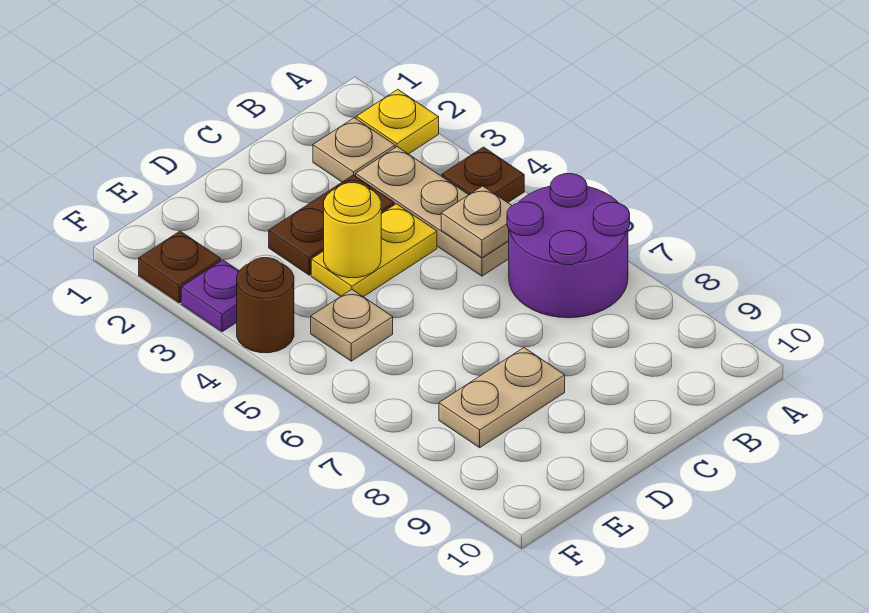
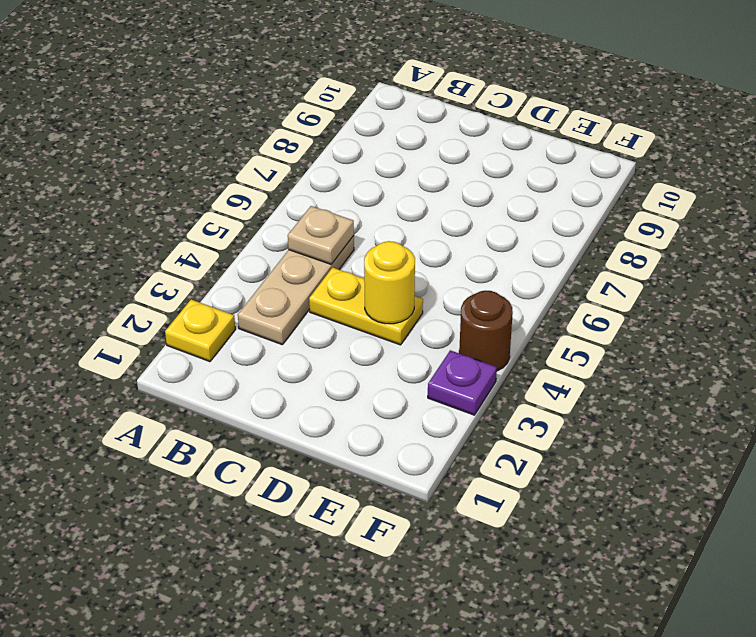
none -> brown 1x1 plate [442,147,524,203]
none -> purple 2x2 round brick [507,174,630,318]
none -> tan 1x1 plate [313,118,395,182]

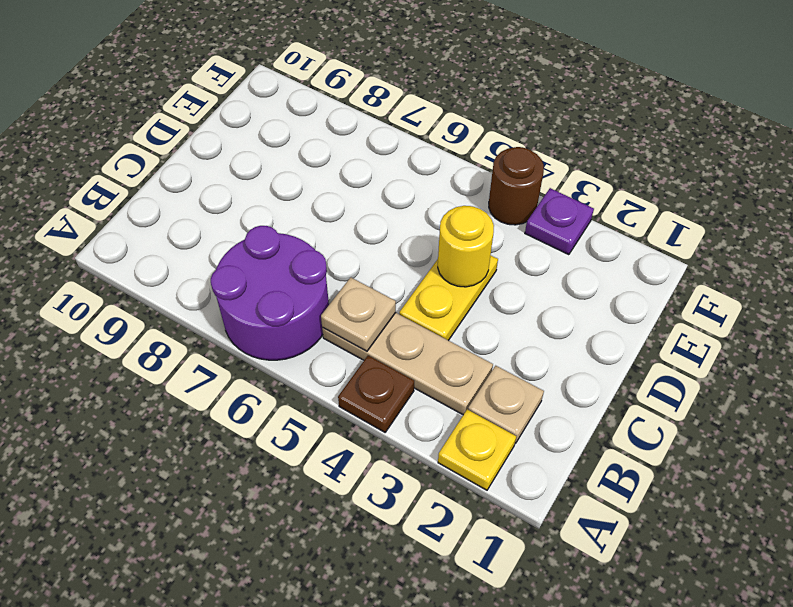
none -> brown 1x2 plate [269,175,394,275]
none -> tan 1x2 plate [439,348,565,448]
none -> tan 1x1 plate [311,290,393,361]

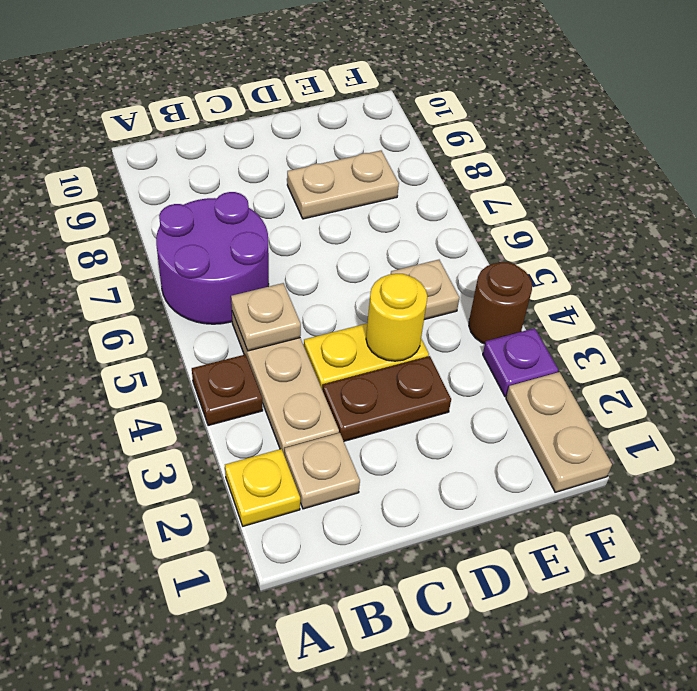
tan 1x2 plate [506,372,612,492] -> brown 1x1 plate [139,231,221,303]

